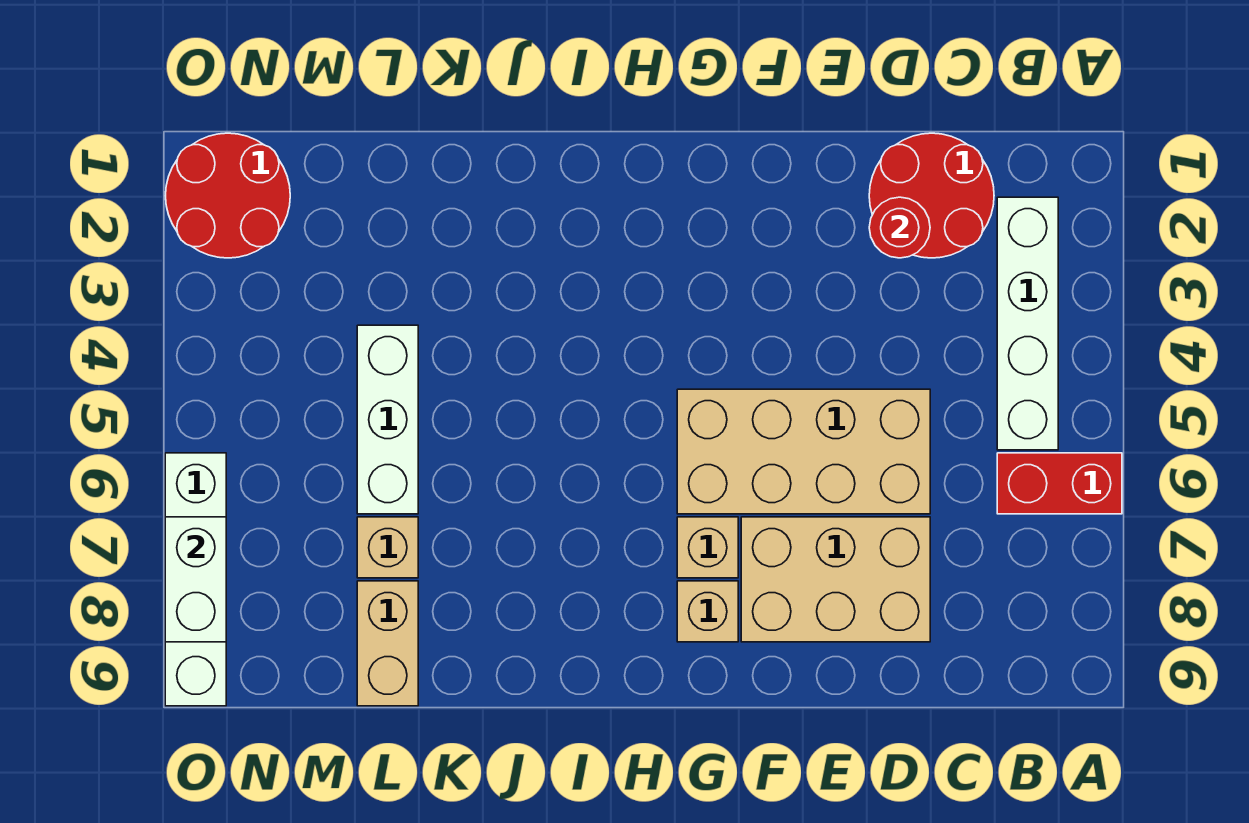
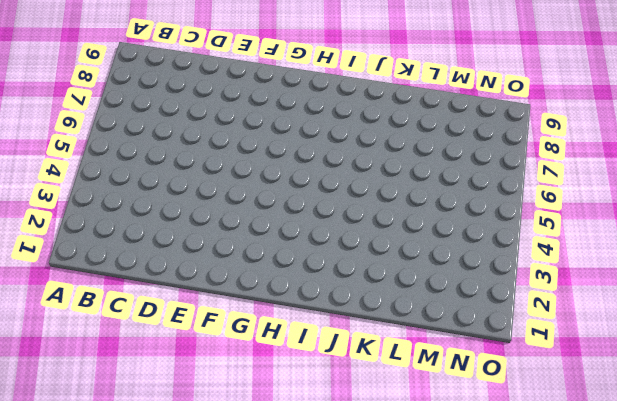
none -> red 1x2 brick [997,453,1122,514]
none -> white 1x4 brick [997,197,1058,450]
none -> red 2x2 round brick [869,133,994,258]

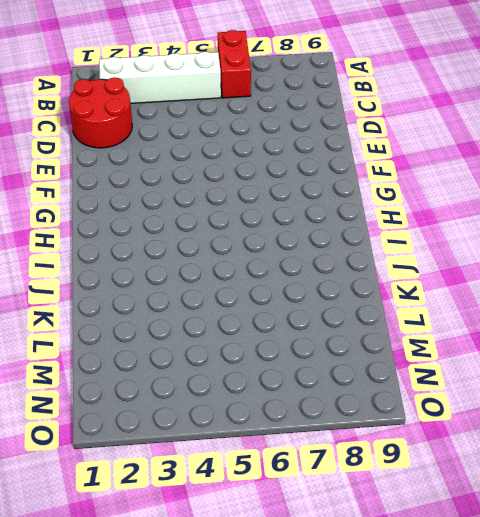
none -> tan 2x4 brick [677,389,930,514]
none -> tan 2x3 brick [741,517,930,642]
none -> tan 1x1 brick [677,517,738,578]

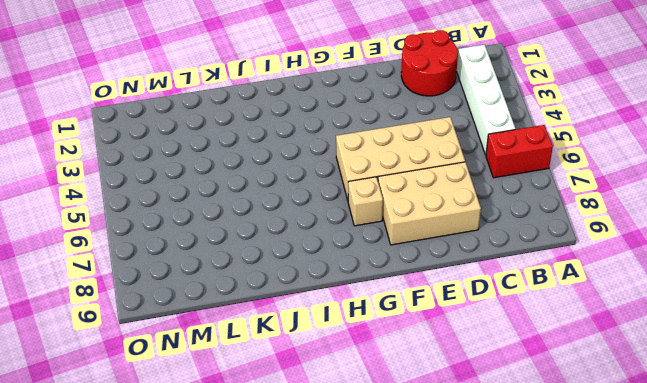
none -> tan 1x1 brick [677,581,738,642]
none -> white 1x3 brick [357,325,418,514]
none -> tan 1x1 brick [357,517,418,578]

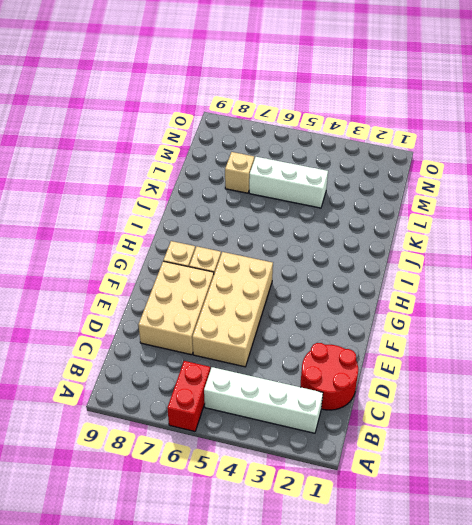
none -> tan 1x2 brick [357,581,418,706]
none -> red 2x2 round brick [166,133,290,258]
none -> white 1x4 brick [165,453,226,706]

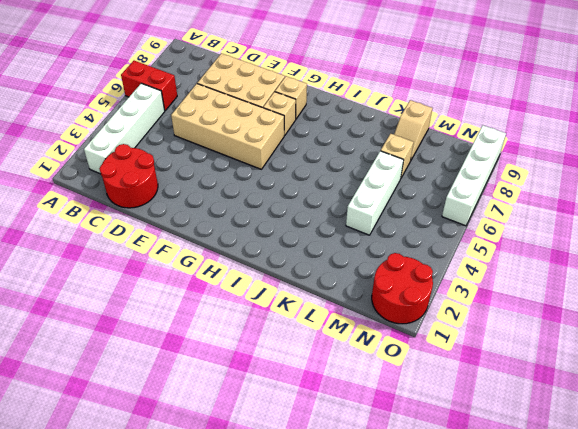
tan 1x2 slope [394,100,432,161] -> tan 1x2 brick [357,581,418,706]
none -> red 1x1 round brick [869,197,930,258]
none -> white 1x2 brick [165,517,226,642]

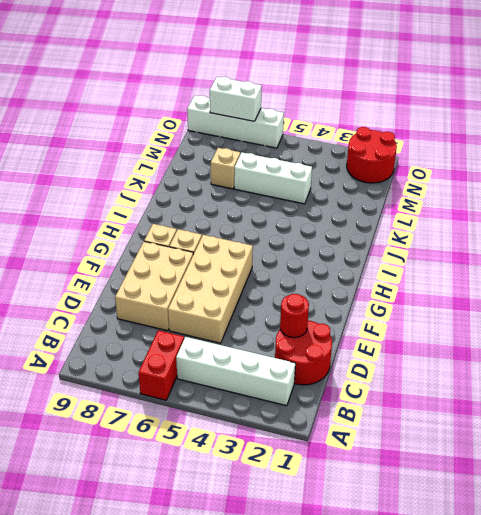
none -> tan 1x2 brick [357,581,418,706]

